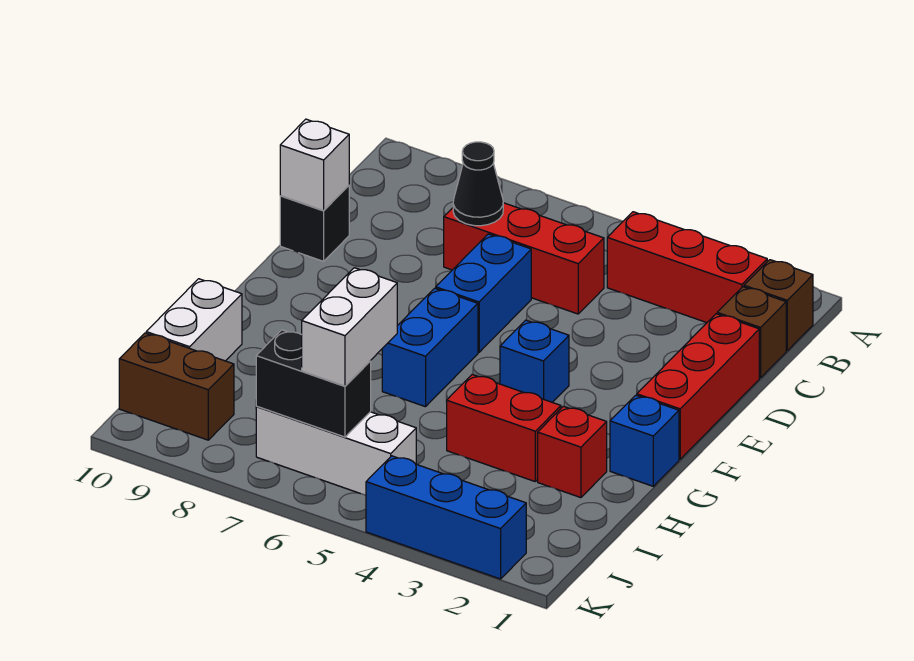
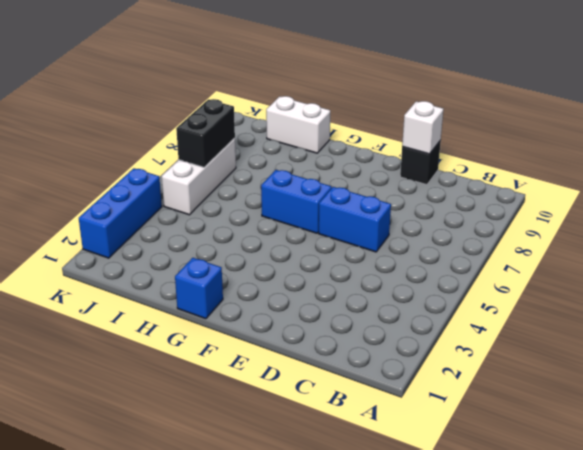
none -> brown 1x1 brick [744,260,813,351]
none -> red 1x3 brick [607,212,767,323]
none -> brown 1x1 brick [717,287,786,378]

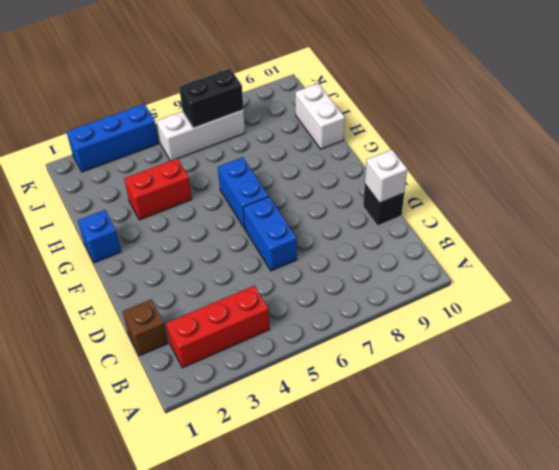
none -> brown 1x1 brick [744,260,813,351]
none -> red 1x3 brick [444,203,604,314]
none -> red 1x3 brick [637,314,759,459]

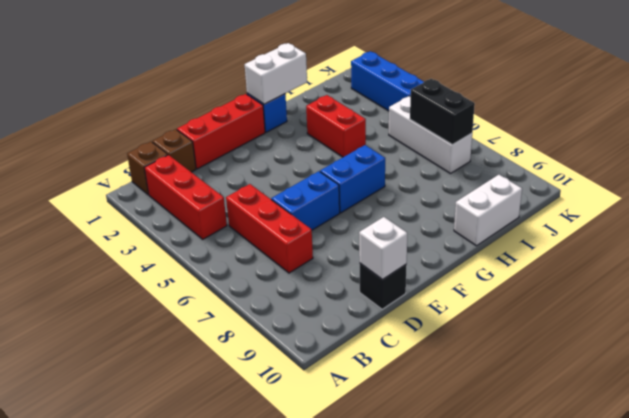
white 1x2 brick [245,43,307,104] -> white 1x2 brick moved to [302,268,397,386]
none -> blue 1x1 brick [500,320,569,402]
none -> red 1x1 brick [538,406,607,498]
none -> brown 1x2 brick [119,333,234,440]

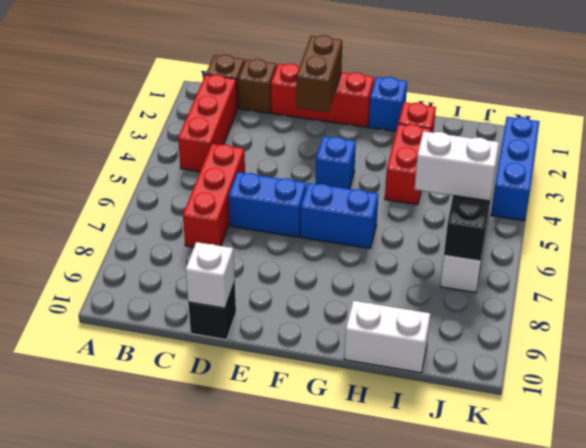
brown 1x2 brick [296,35,342,112] -> brown 1x2 brick moved to [119,333,234,440]
none -> black 1x1 cone [453,142,503,226]

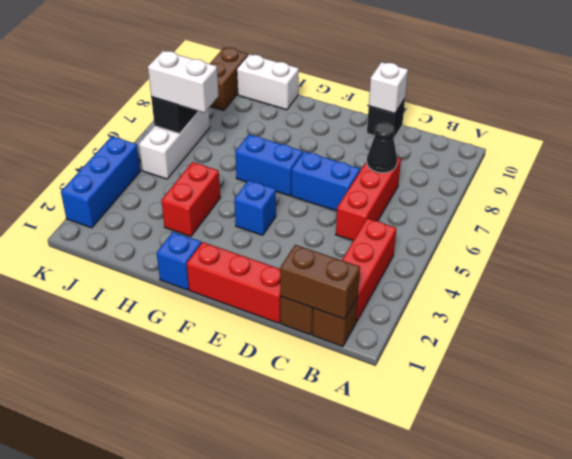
brown 1x2 brick [280,245,360,319] -> none
none -> red 1x1 brick [538,406,607,498]

